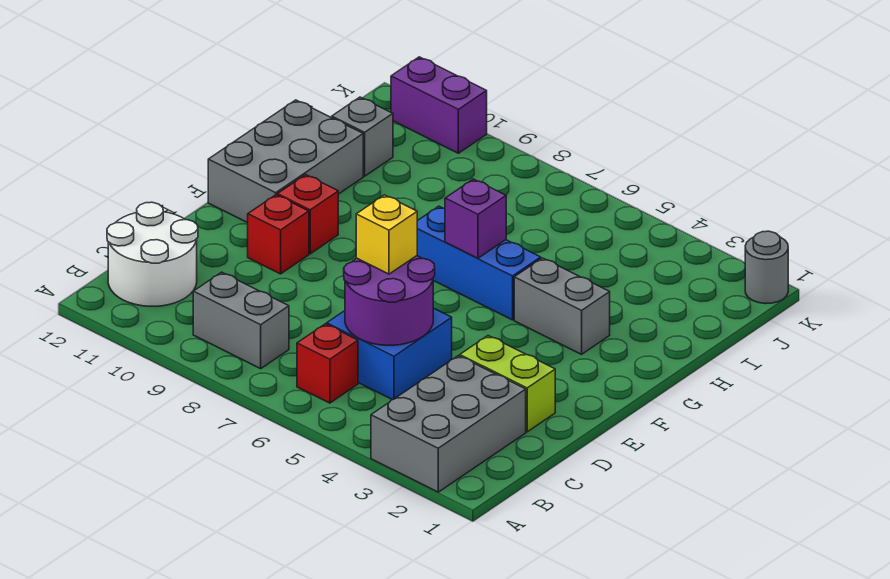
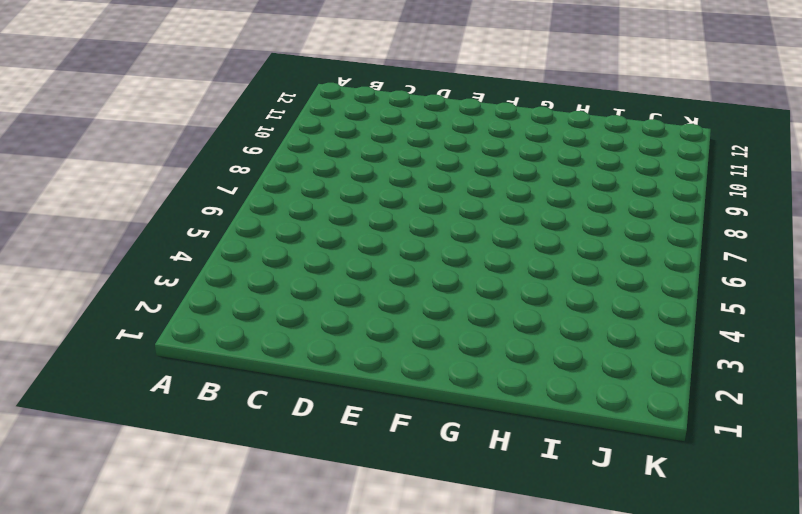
none -> grey 2x3 brick [371,356,526,492]
none -> red 1x1 brick [297,324,358,403]
none -> grey 1x2 brick [193,272,289,369]

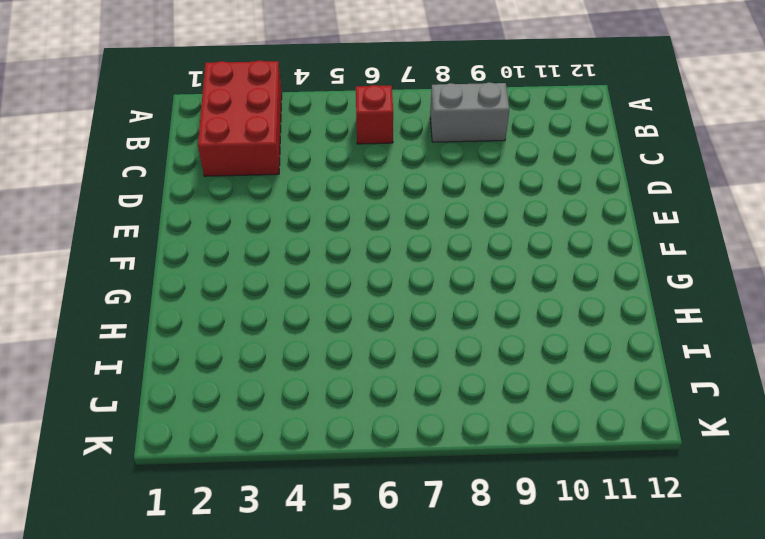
red 2x3 brick [198,60,282,176] -> grey 2x3 brick [371,356,526,492]
none -> white 2x2 round brick [107,202,198,306]
none -> blue 2x2 brick [327,308,452,400]
none -> lime 1x2 brick [460,336,555,432]

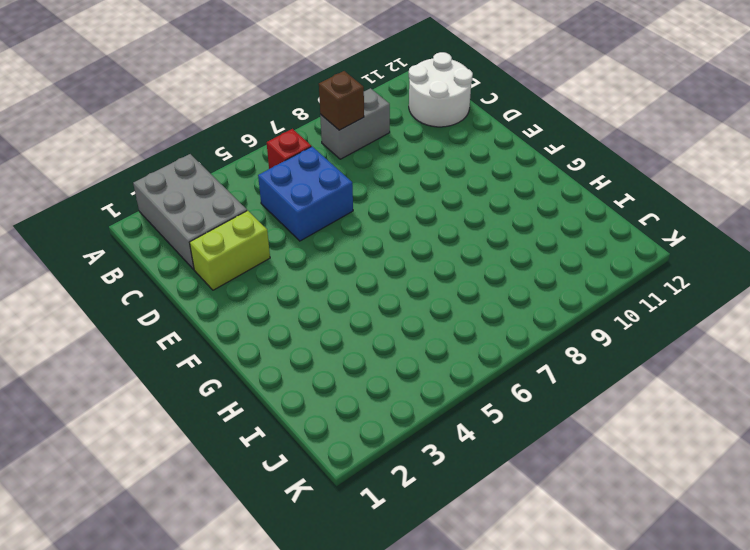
brown 1x1 brick [319,71,364,130] -> none
none -> red 1x1 brick [248,195,309,274]
none -> red 1x1 brick [277,175,338,254]
none -> grey 2x3 brick [208,100,363,223]

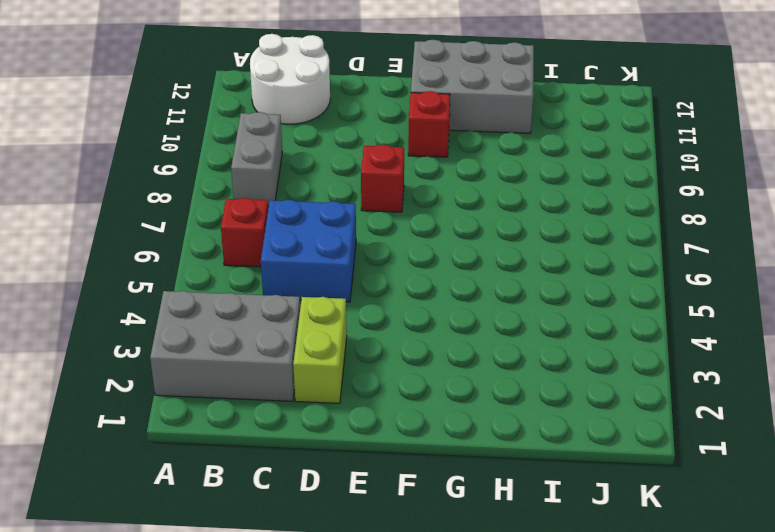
red 1x1 brick [361,145,404,212] -> red 1x1 brick moved to [248,195,309,274]
none -> grey 1x2 brick [514,258,610,354]
none -> blue 1x3 brick [417,206,541,320]
none -> grey 1x1 brick [332,97,393,176]

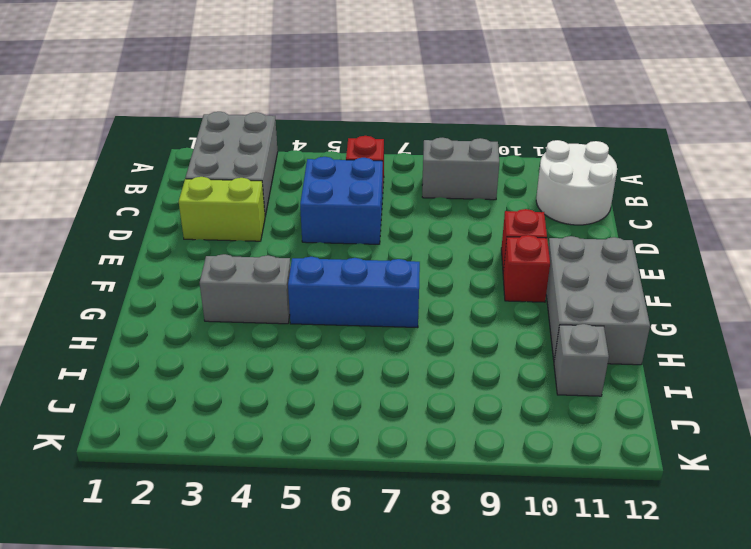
none -> grey 1x1 round brick [745,231,788,304]
none -> purple 1x2 brick [391,57,487,153]
none -> purple 2x2 round brick [344,256,435,345]

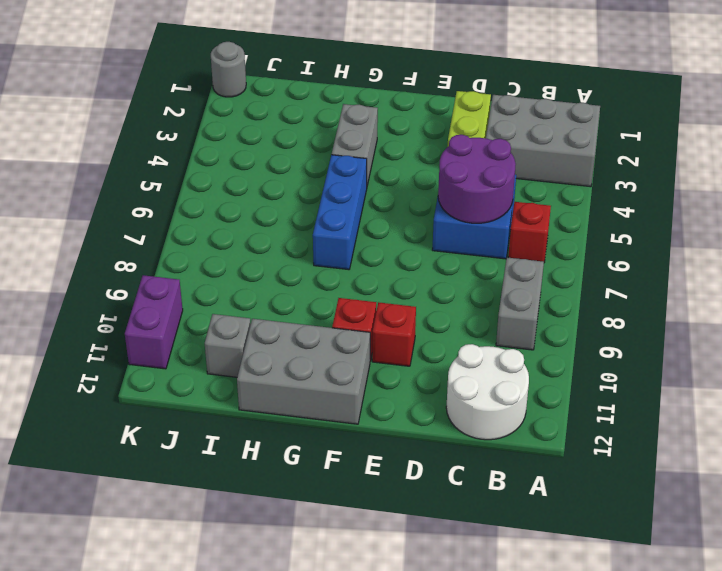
none -> purple 1x1 brick [445,179,506,258]
none -> yellow 1x1 brick [356,195,417,274]

